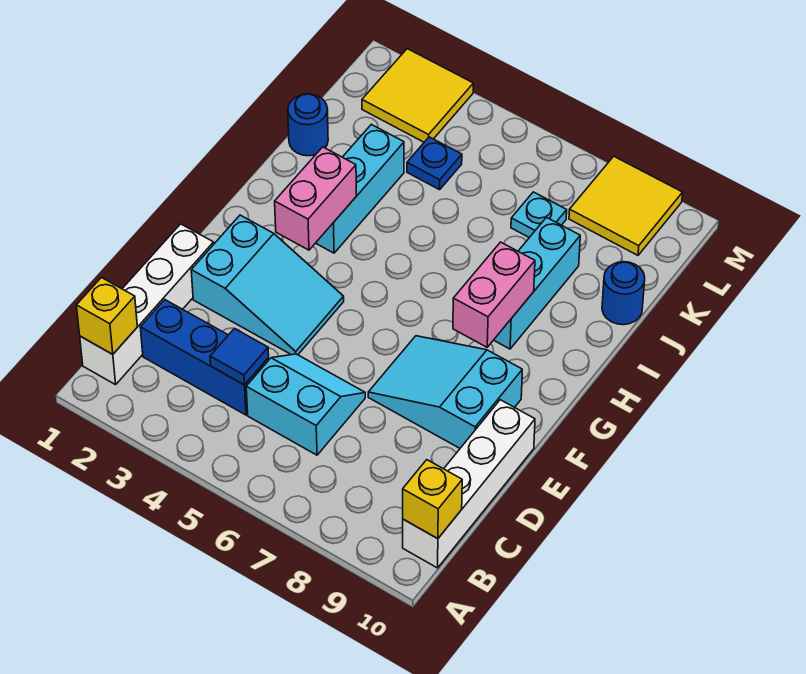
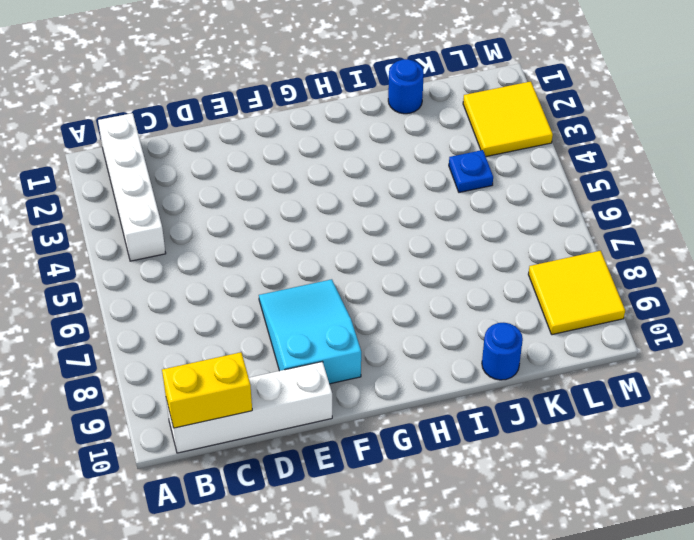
white 1x4 brick [98,113,166,261] -> white 1x4 brick turned to [80,224,214,385]
yellow 1x2 brick [162,352,252,428] -> yellow 1x1 brick [403,460,462,539]
none -> blue 1x3 brick [140,300,269,415]
none -> cyan 2x2 slope [246,354,365,455]
none -> cyan 2x3 slope [191,215,344,355]

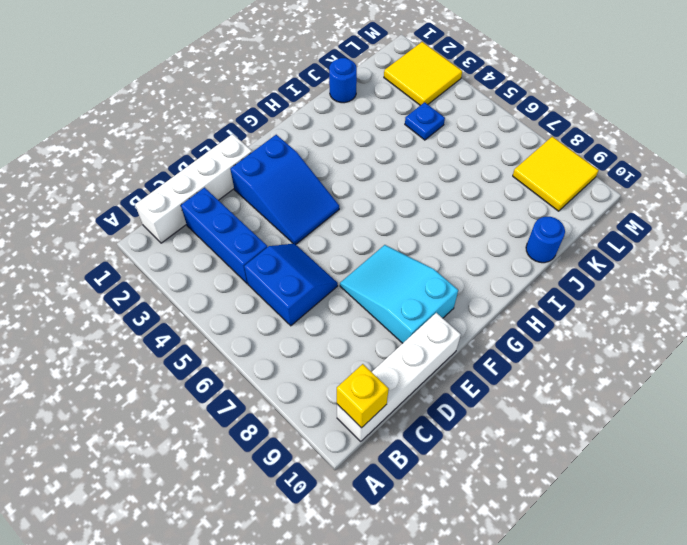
blue 2x2 slope [244,244,338,326] -> cyan 2x2 slope [246,354,365,455]
blue 2x3 slope [230,135,339,244] -> cyan 2x3 slope [191,215,344,355]
none -> cyan 1x3 brick [316,124,404,253]
none -> cyan 1x3 brick [494,218,580,349]
none -> cyan 1x1 plate [511,192,567,238]

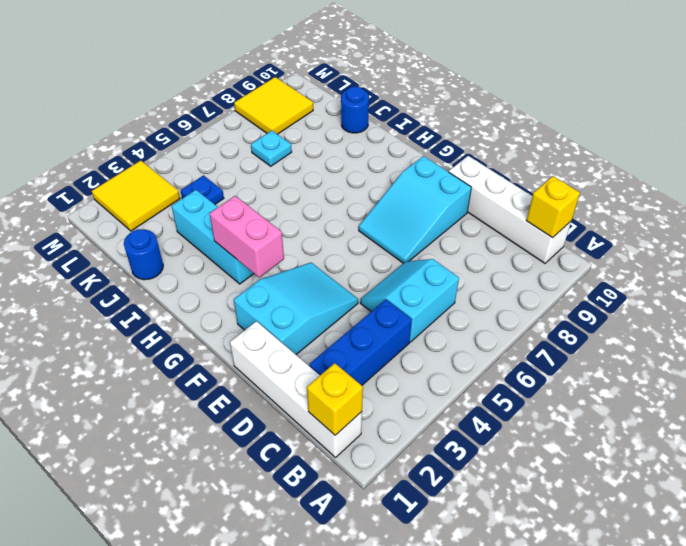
none -> cyan 1x3 brick [494,218,580,349]
none -> blue 1x1 tile [210,329,269,385]
none -> pink 1x2 brick [453,242,535,347]

